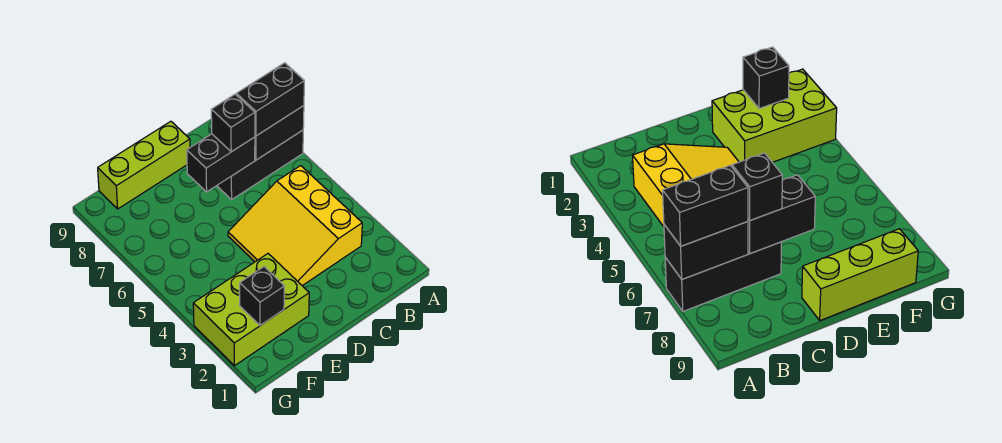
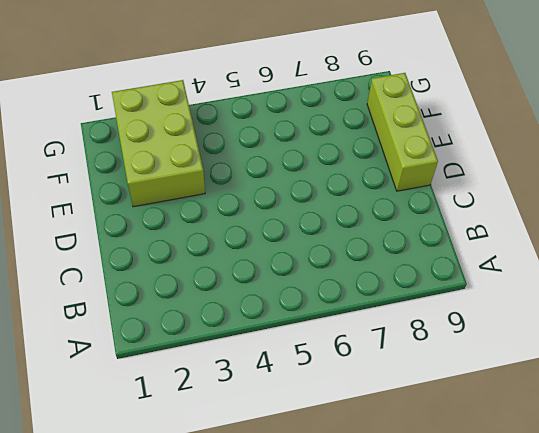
none -> black 1x3 brick [217,130,303,199]
none -> yellow 3x3 slope [228,166,362,286]

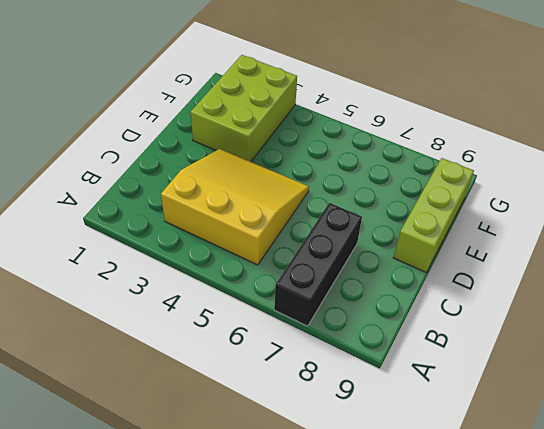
none -> black 1x2 brick [255,106,304,160]
none -> black 1x2 brick [187,134,255,192]

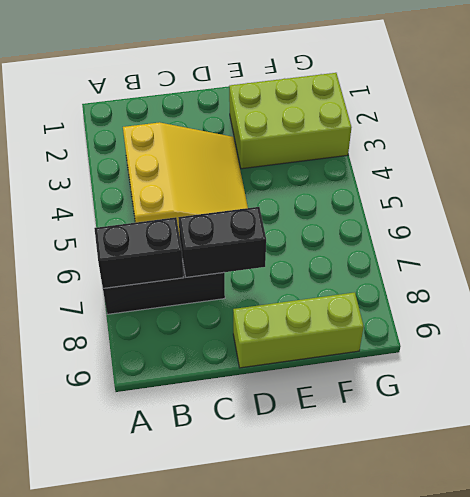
none -> black 1x1 brick [240,267,284,325]
none -> black 1x2 brick [236,63,304,136]

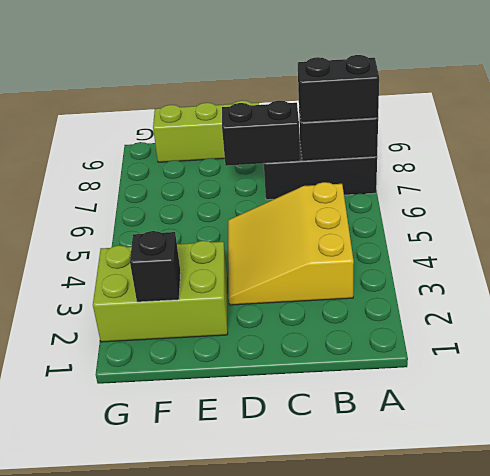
none -> black 1x1 brick [211,94,255,152]

